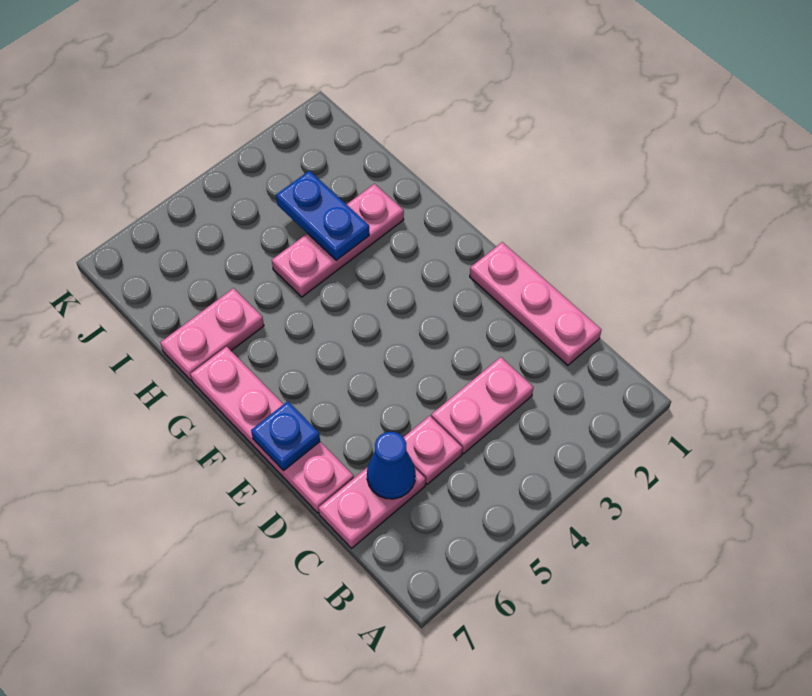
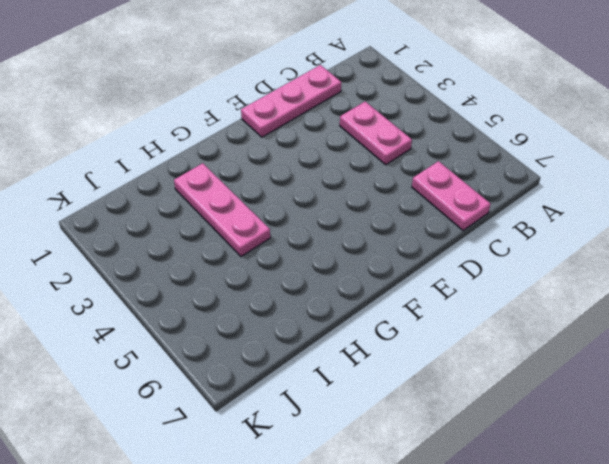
none -> pink 1x1 plate [403,416,462,484]
none -> pink 1x4 plate [191,347,354,513]

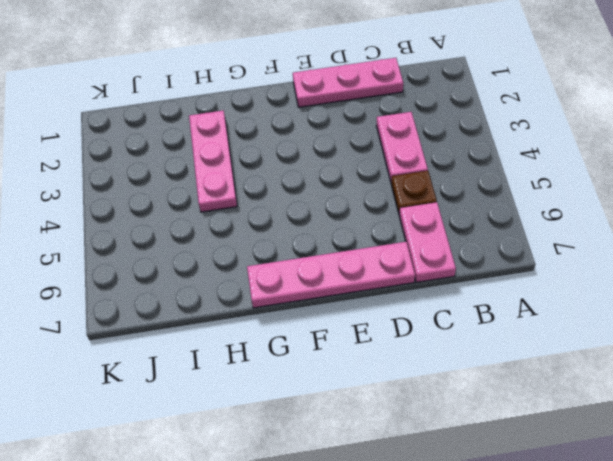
brown 1x1 plate [391,171,437,215] -> pink 1x1 plate [403,416,462,484]
none -> pink 1x2 plate [160,288,264,381]
none -> blue 1x1 cone [367,432,415,499]

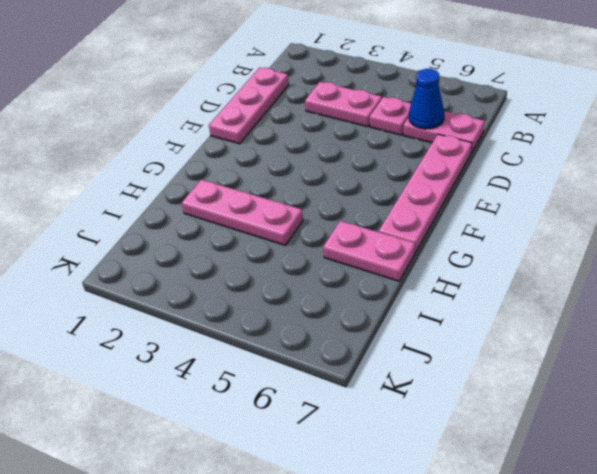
none -> blue 1x1 plate [251,401,320,471]
none -> blue 1x2 plate [276,171,369,260]

